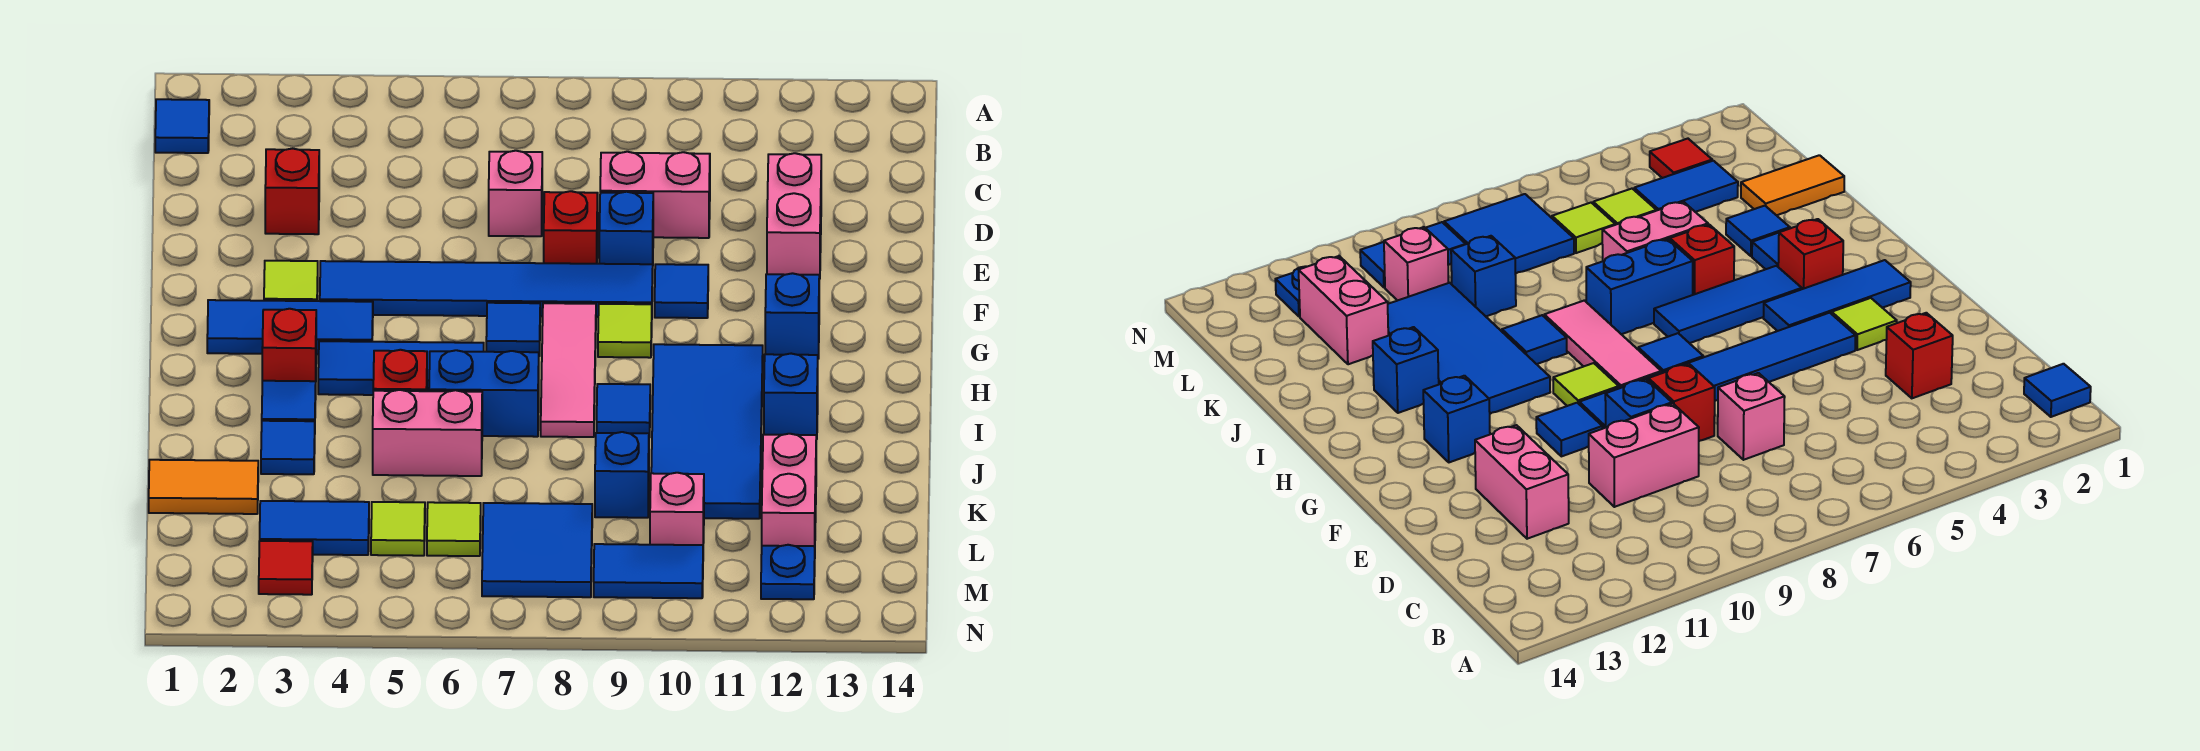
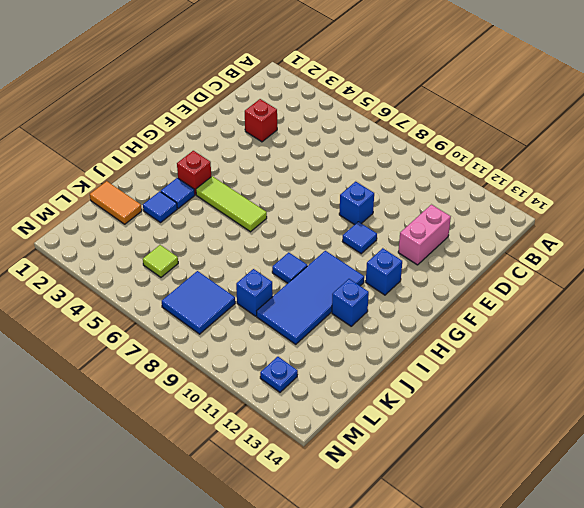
lime 1x3 tile [196,176,267,232] -> blue 1x3 tile [318,341,484,395]
none -> blue 1x1 tile [155,99,209,153]
none -> pink 1x1 brick [489,151,542,236]
none -> pink 1x2 brick [600,152,710,238]
none -> red 1x1 brick [544,191,598,264]

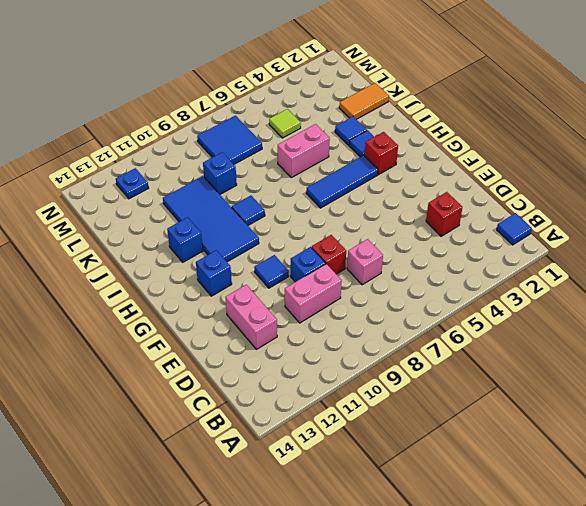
none -> lime 1x1 tile [264,261,318,301]
none -> blue 1x6 tile [320,261,653,317]
none -> blue 1x3 tile [207,300,373,354]
none -> blue 1x1 tile [486,303,540,356]

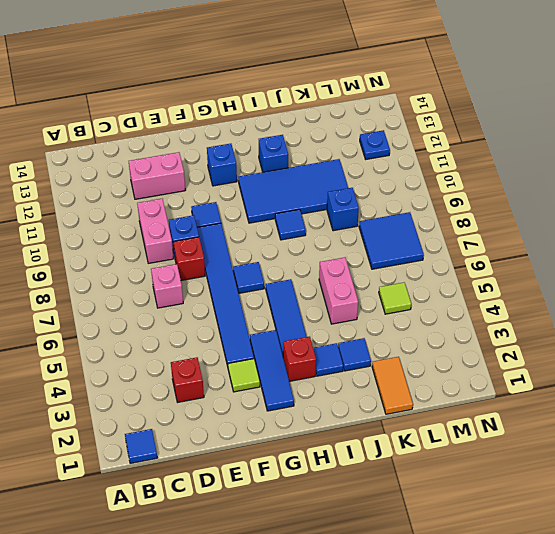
none -> pink 1x3 tile [541,303,596,437]
none -> lime 1x1 tile [598,304,652,358]
none -> red 1x1 brick [373,350,427,391]
none -> blue 1x2 brick [429,350,539,437]

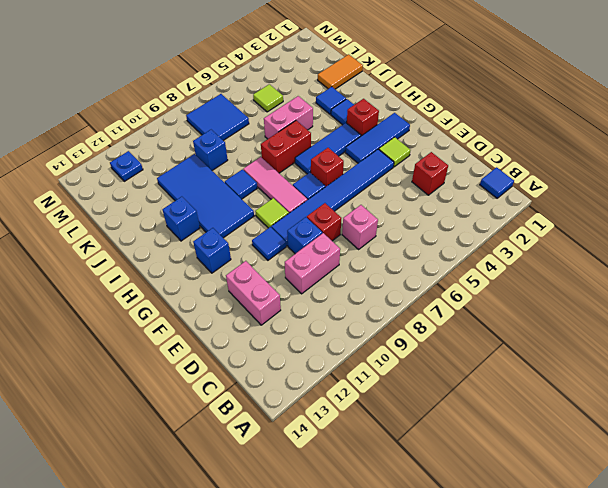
red 1x1 brick [311,148,344,187] -> red 1x1 brick moved to [373,350,427,391]
red 1x2 brick [261,121,311,173] -> blue 1x2 brick [429,350,539,437]
none -> pink 1x2 brick [762,434,816,546]
none -> blue 1x2 tile [260,501,369,555]
none -> lime 1x1 tile [427,502,481,556]
none -> pink 1x1 brick [650,473,704,545]

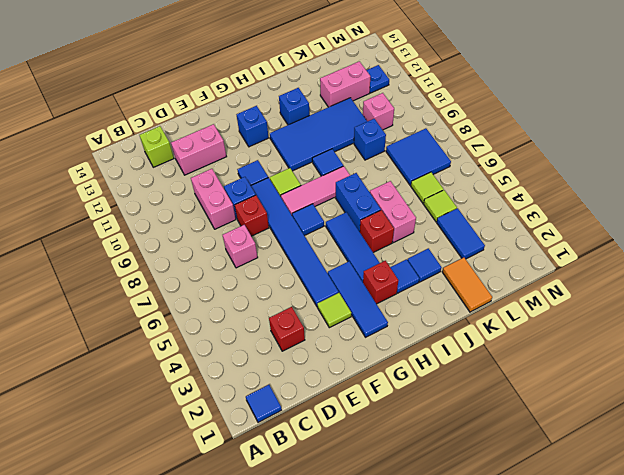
lime 1x1 brick [139,126,174,167] -> none
none -> red 1x1 tile [259,541,313,595]
none -> blue 1x2 tile [594,544,703,598]

